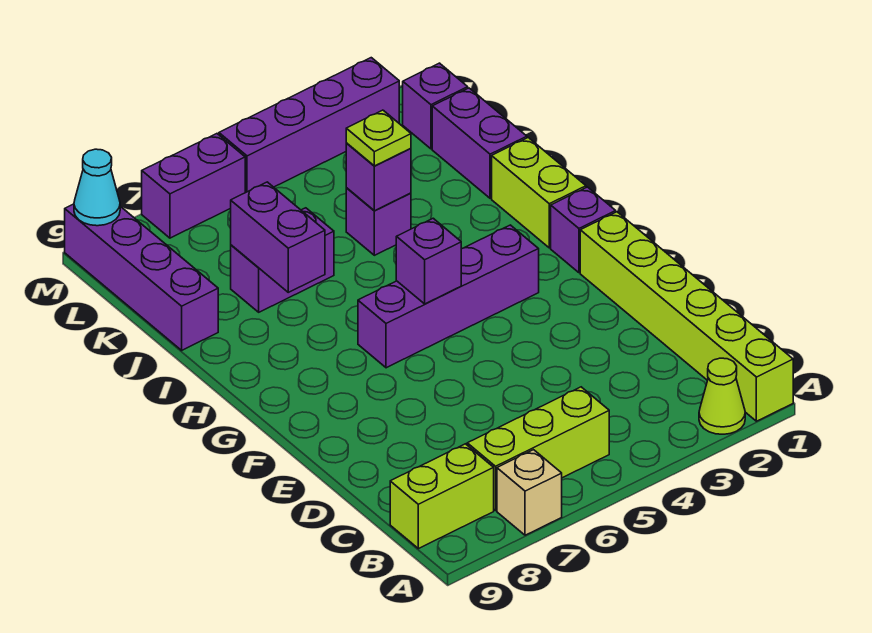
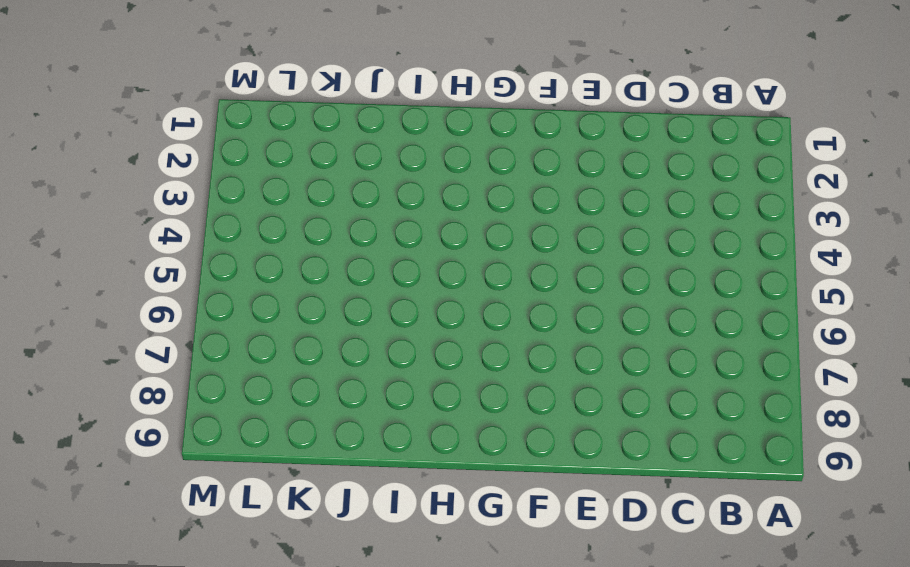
none -> lime 1x6 brick [580,212,793,421]
none -> lime 1x1 cone [699,358,745,434]
none -> tan 1x1 brick [497,450,562,535]

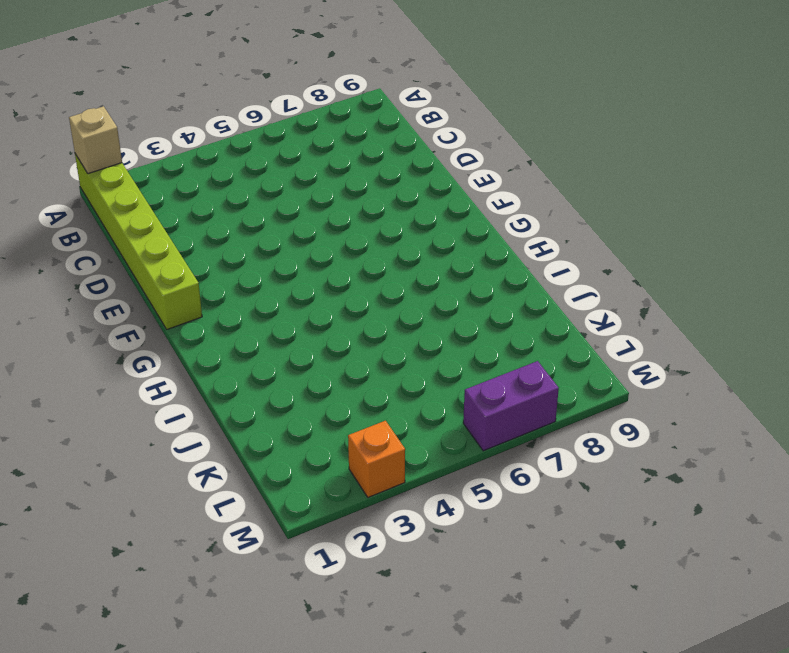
tan 1x1 brick [69,106,122,174] -> tan 1x1 brick moved to [497,450,562,535]
orange 1x1 brick [348,421,405,497] -> purple 1x4 brick [219,58,399,193]
none -> lime 1x1 cone [699,358,745,434]
none -> lime 1x3 brick [467,387,609,510]
none -> lime 1x2 brick [390,444,494,549]

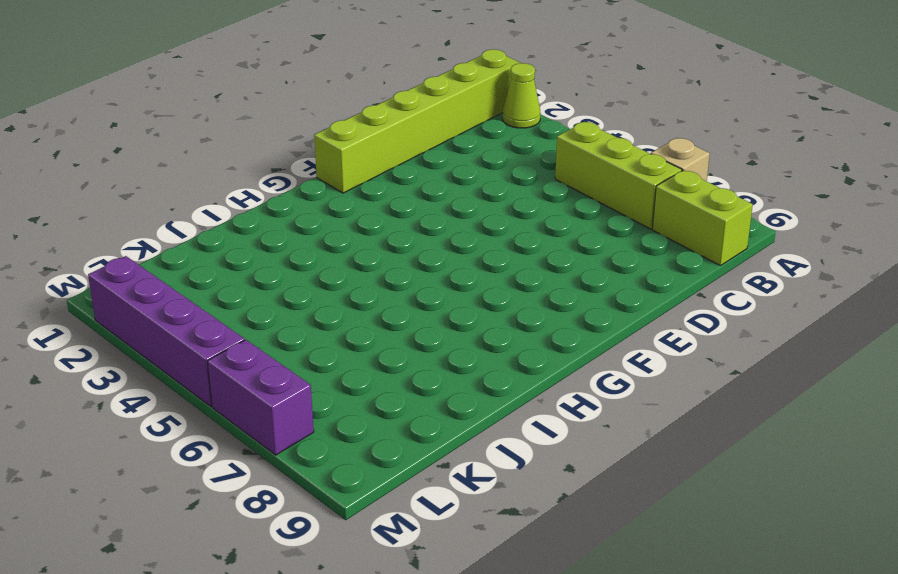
none -> purple 1x1 brick [551,187,616,273]
none -> purple 1x4 brick [358,225,539,368]
none -> lime 1x2 brick [492,138,586,248]

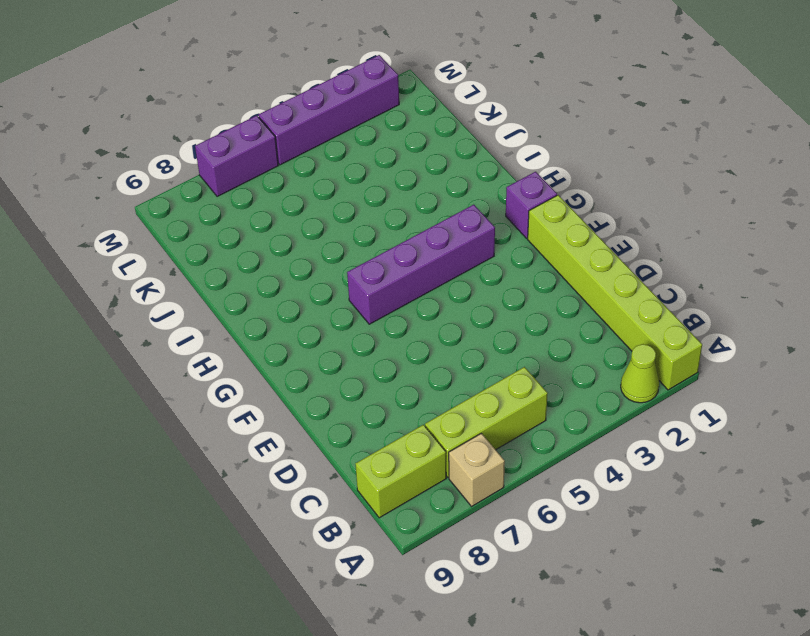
none -> lime 1x2 brick [492,138,586,248]
none -> purple 1x2 brick [432,88,527,198]
none -> purple 1x1 brick [346,188,411,255]

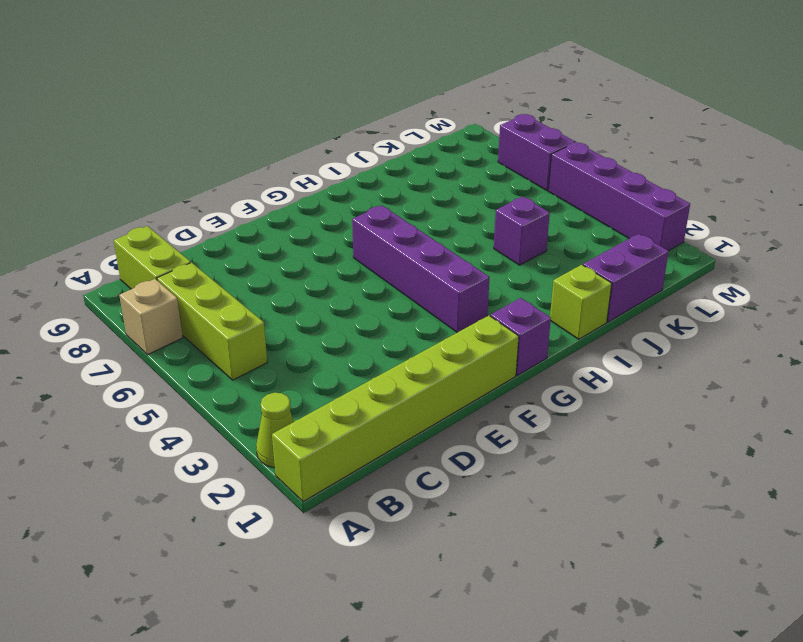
lime 1x1 brick [550,265,612,339] -> lime 1x2 brick [492,138,586,248]
none -> purple 1x2 brick [231,208,334,312]
none -> purple 1x4 brick [65,204,218,350]
none -> purple 1x1 brick [403,63,468,149]

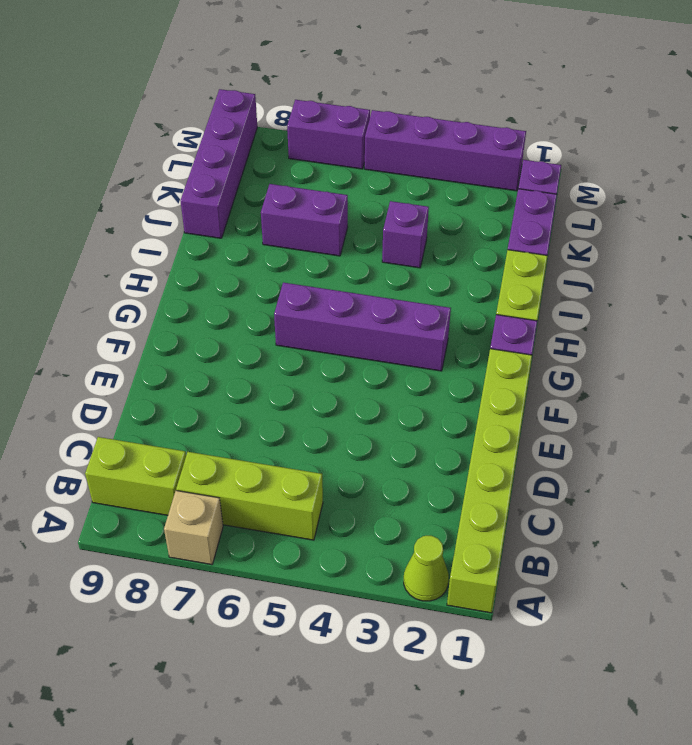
none -> purple 1x1 brick [396,218,461,304]
none -> purple 1x2 brick [231,182,325,292]
none -> purple 1x1 brick [346,143,411,211]

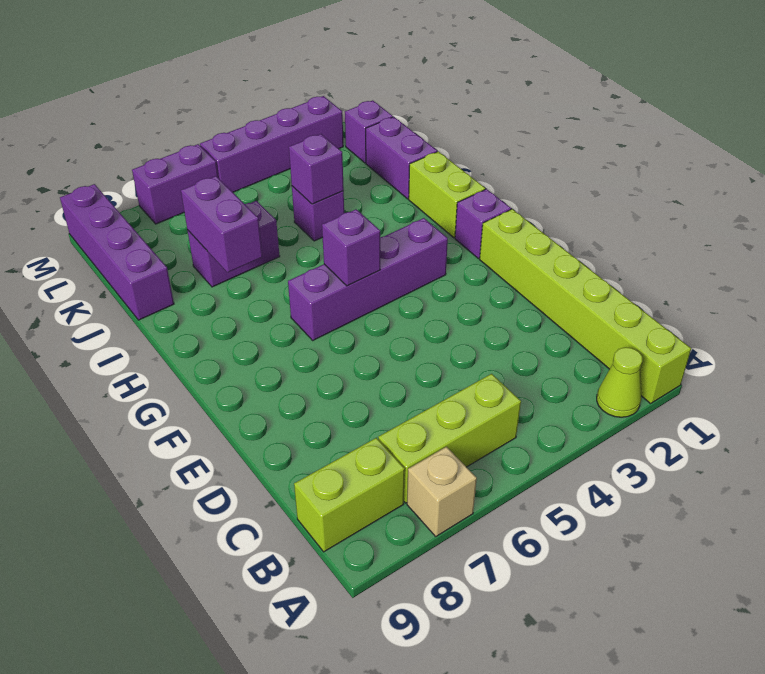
none -> cyan 1x1 cone [74,149,120,226]
none -> lime 1x1 plate [346,110,411,166]

